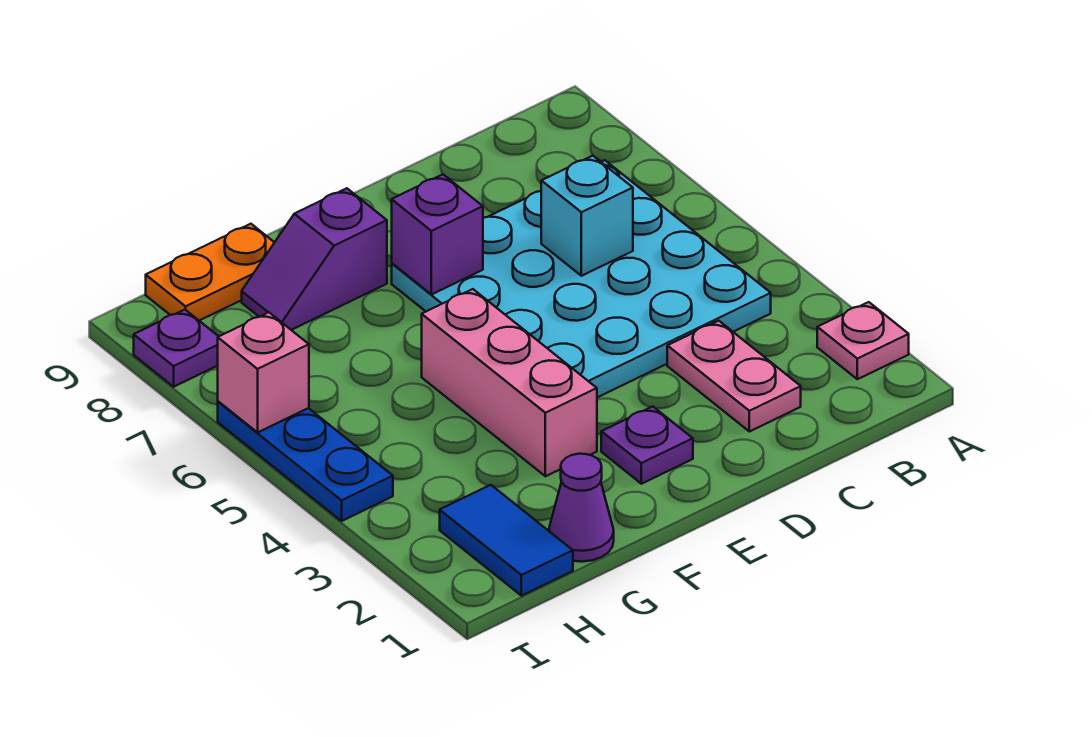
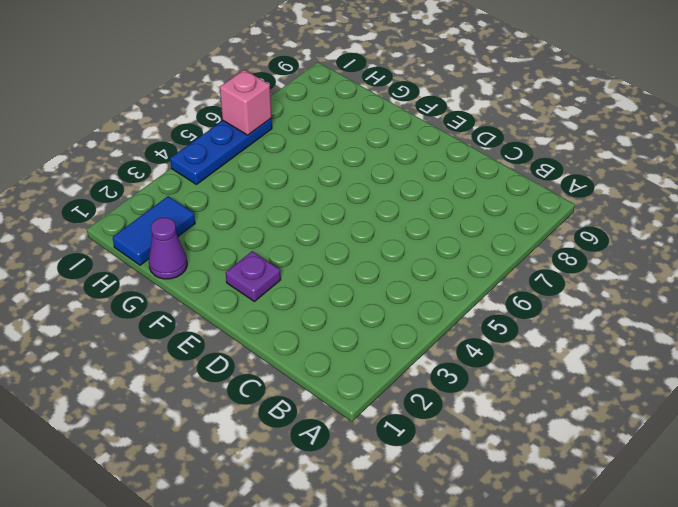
none -> pink 1x1 plate [817,302,909,379]
none -> cyan 4x4 plate [392,160,771,397]
none -> pink 1x2 plate [667,321,801,432]

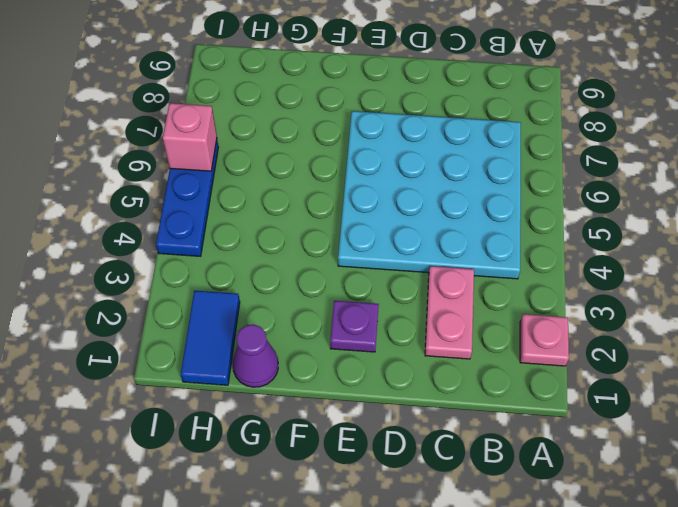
none -> pink 1x3 brick [422,289,597,476]
none -> purple 1x2 slope [242,188,387,330]
none -> orange 1x2 plate [146,224,275,321]

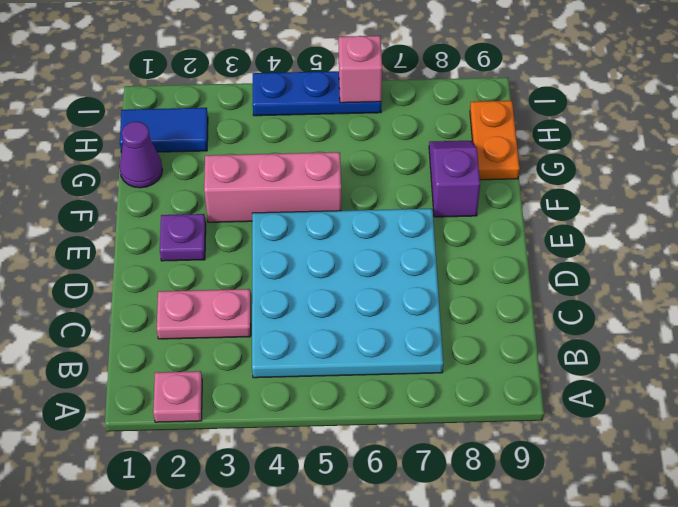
none -> purple 1x1 plate [134,310,219,387]
none -> cyan 1x1 brick [541,156,633,276]
none -> purple 1x1 brick [392,174,483,295]

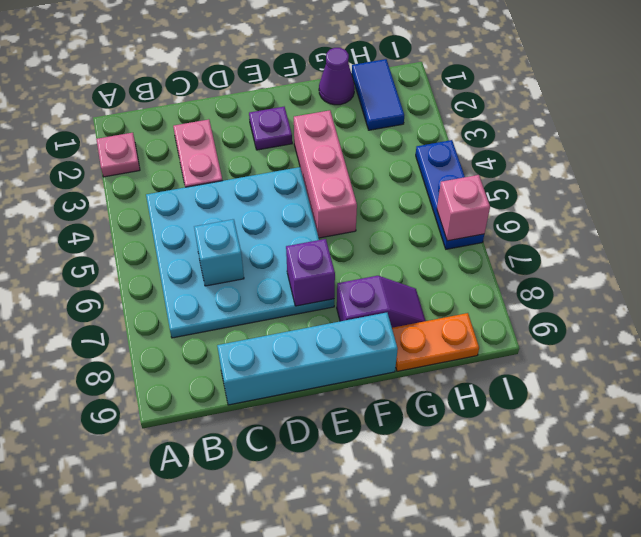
cyan 1x4 brick [217,313,398,405] -> none
none -> purple 1x1 plate [134,310,219,387]

